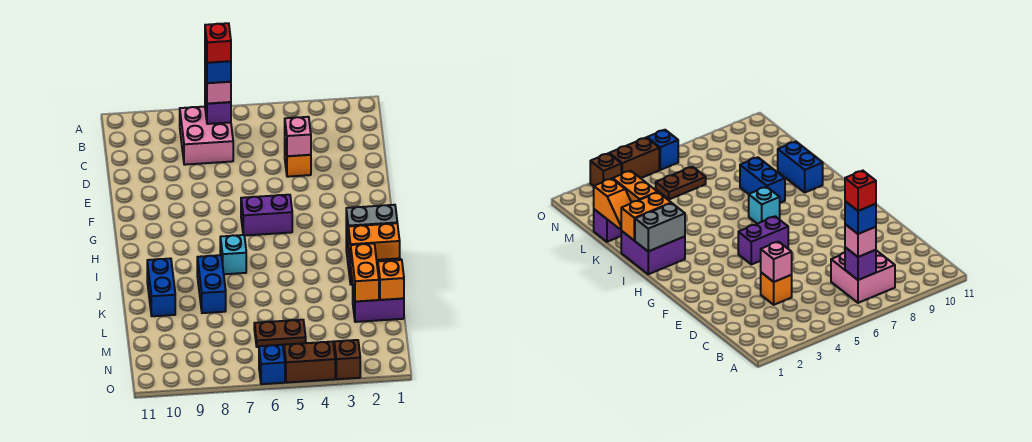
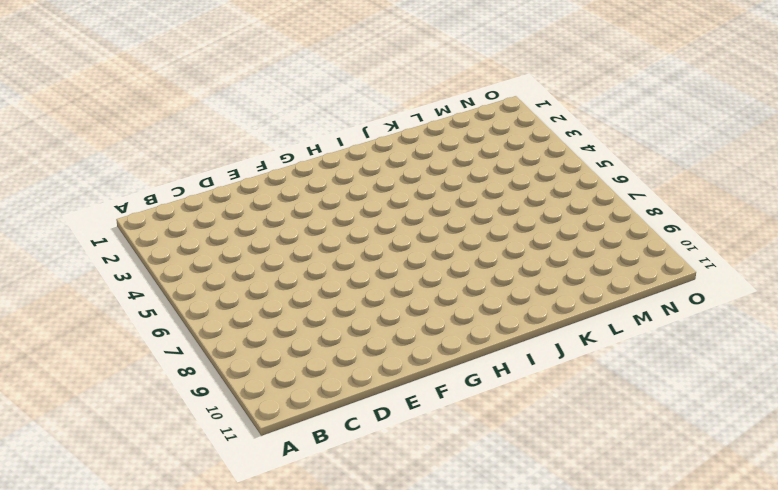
none -> pink 2x2 brick [180,107,233,165]
none -> orange 1x1 brick [285,144,311,177]
none -> purple 1x2 brick [241,195,292,236]

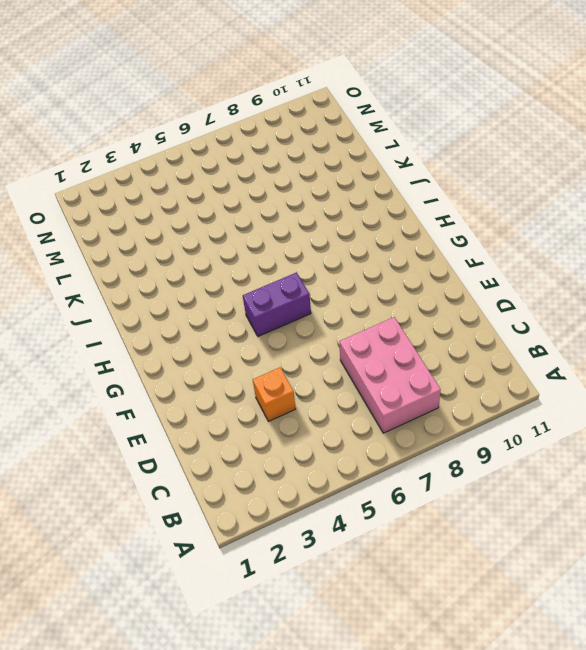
pink 2x3 brick [339,317,441,433] -> pink 2x2 brick [180,107,233,165]
none -> purple 2x2 brick [621,231,685,274]
none -> cyan 1x1 brick [220,235,246,274]
none -> blue 1x2 brick [197,255,226,313]

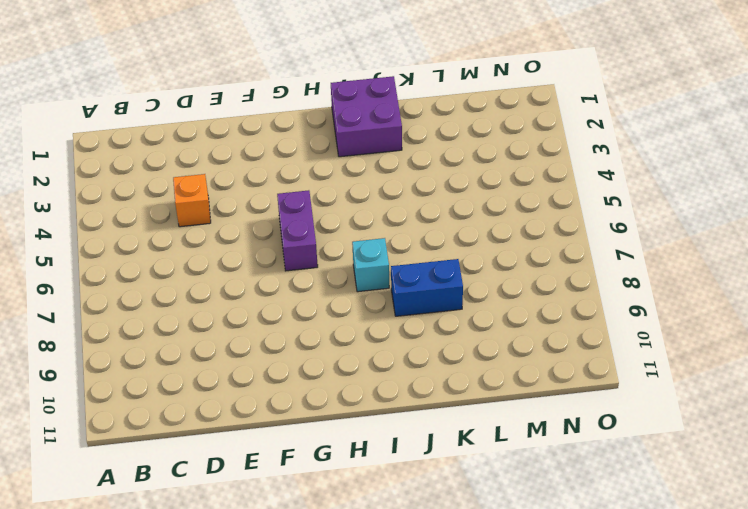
none -> pink 2x2 brick [180,107,233,165]
none -> blue 1x2 brick [147,258,175,316]
none -> purple 1x2 brick [353,290,404,322]

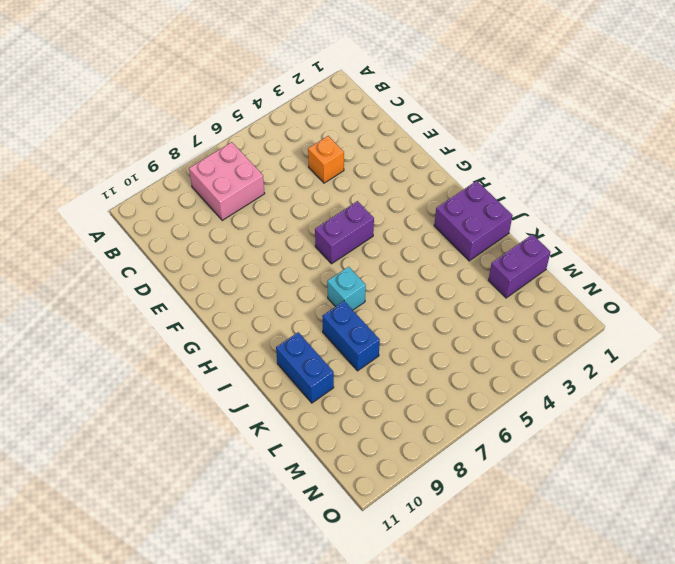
none -> brown 1x2 plate [254,320,306,347]
none -> brown 1x1 brick [334,340,360,379]
none -> brown 1x2 brick [284,342,335,383]

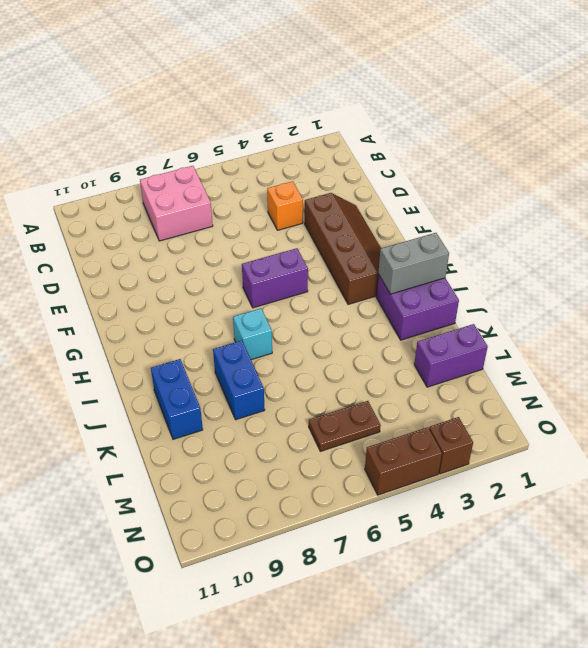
brown 2x4 slope [305,193,381,304] -> none
none -> blue 1x1 brick [259,345,285,384]
none -> purple 1x1 brick [205,91,231,124]
none -> pink 1x1 brick [285,117,311,156]

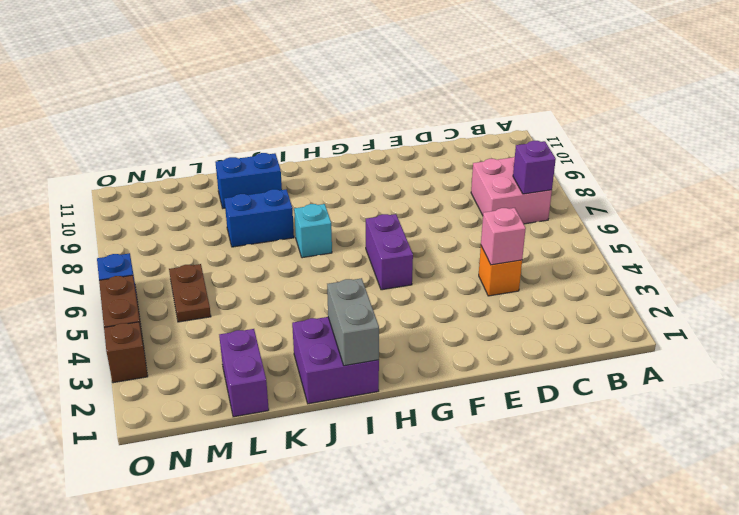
none -> orange 1x2 brick [348,223,400,264]
none -> orange 1x2 slope [377,258,404,300]
none -> orange 1x2 brick [351,244,379,302]

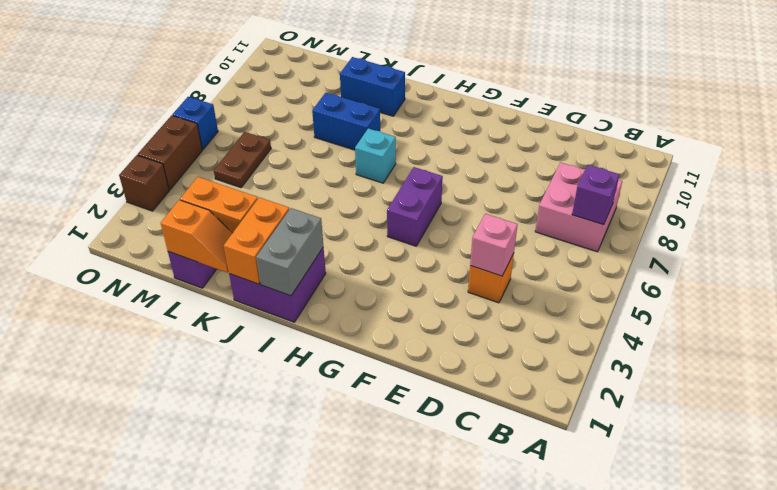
none -> pink 1x1 brick [205,70,231,104]
none -> blue 1x1 brick [205,50,231,83]
none -> red 1x1 brick [205,23,231,63]

